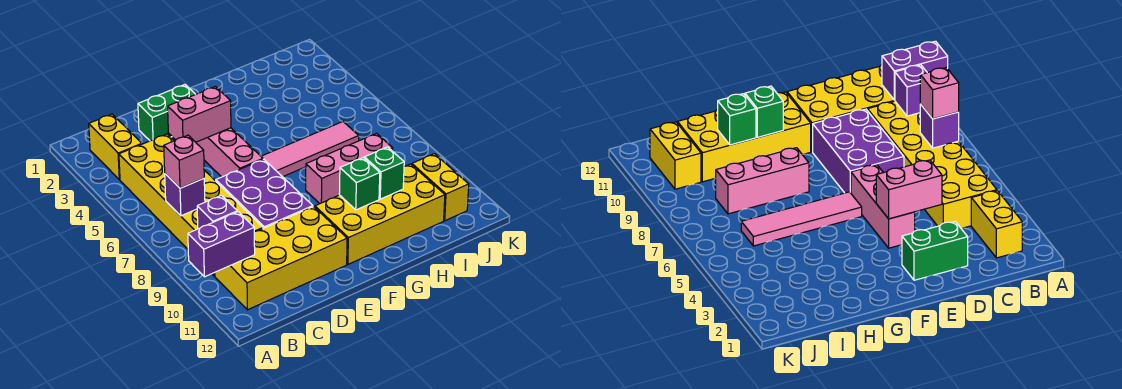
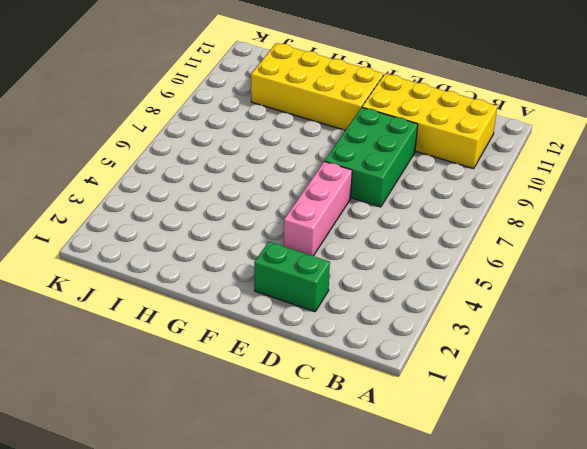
green 2x3 brick [325,107,418,207] -> purple 2x3 brick [216,159,313,228]
none -> yellow 1x2 brick [89,114,142,180]
none -> yellow 2x6 brick [119,134,263,276]
none -> pink 1x4 tile [261,122,359,177]

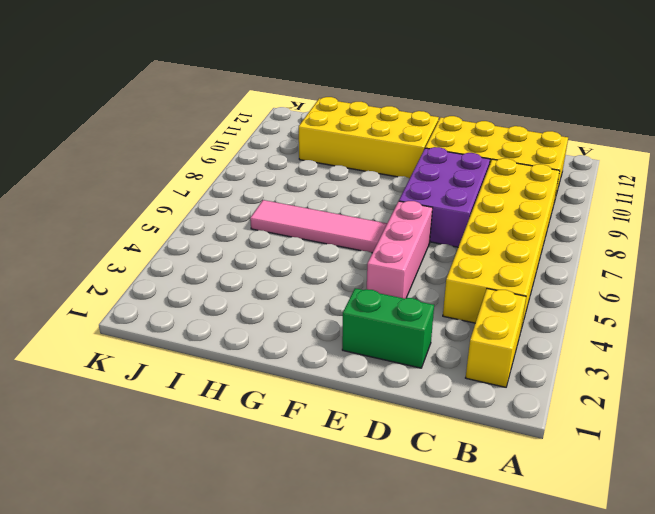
none -> pink 1x3 brick [306,133,393,204]
none -> yellow 1x2 brick [412,154,469,221]
none -> purple 1x2 brick [188,212,255,277]

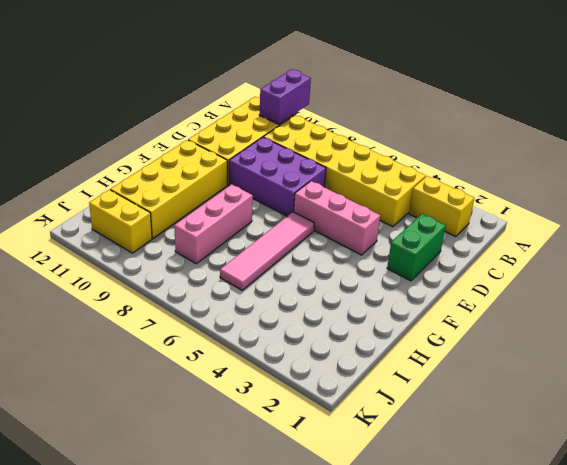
none -> purple 1x1 brick [165,174,205,216]
none -> purple 1x1 brick [197,195,237,229]
none -> pink 1x2 brick [168,87,231,142]

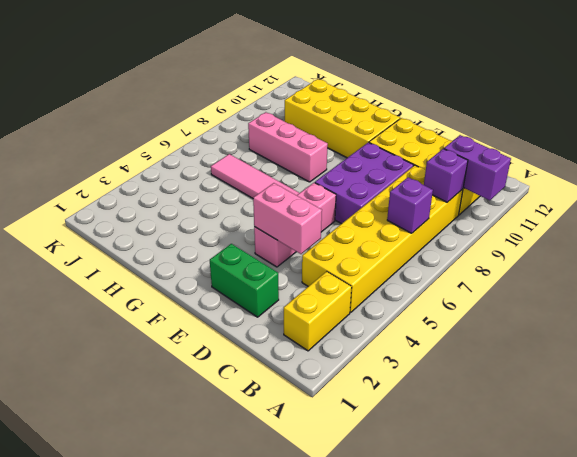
none -> yellow 1x2 brick [412,154,469,221]
none -> green 1x1 brick [339,158,380,210]
none -> green 1x1 brick [364,147,404,199]

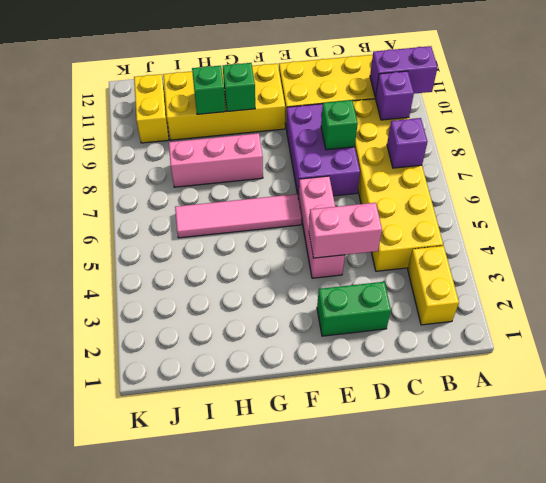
green 1x1 brick [321,100,358,150] -> none
none -> pink 1x1 brick [164,135,204,188]

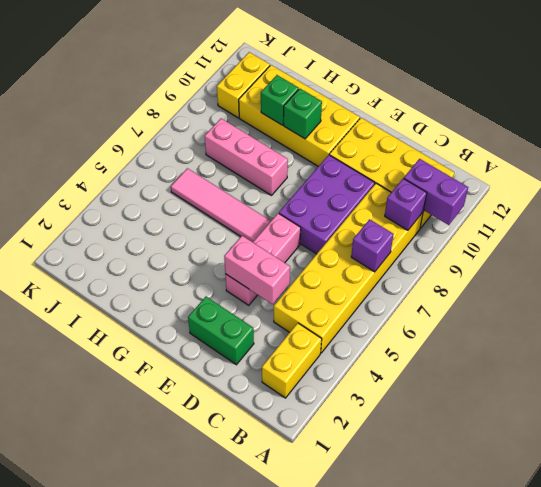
none -> pink 1x1 brick [164,135,204,188]

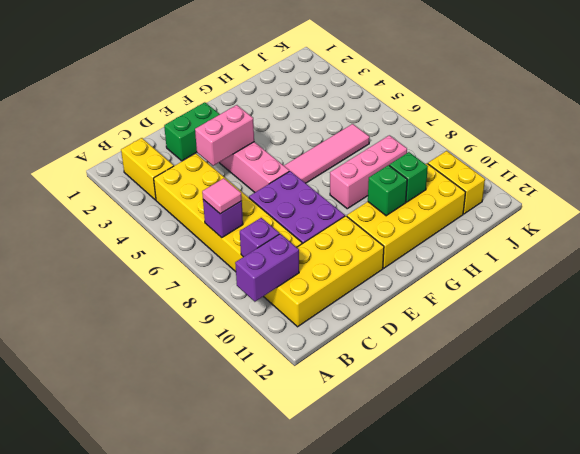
pink 1x1 tile [202,178,242,214] -> pink 1x1 brick [164,135,204,188]

